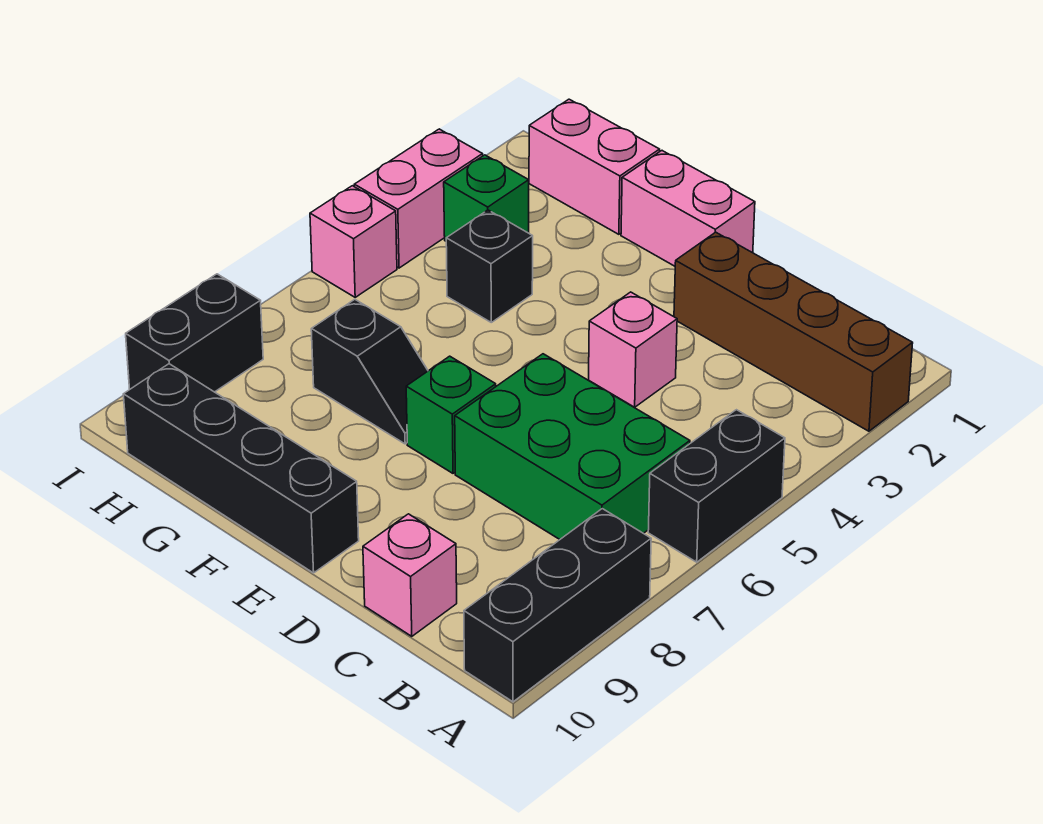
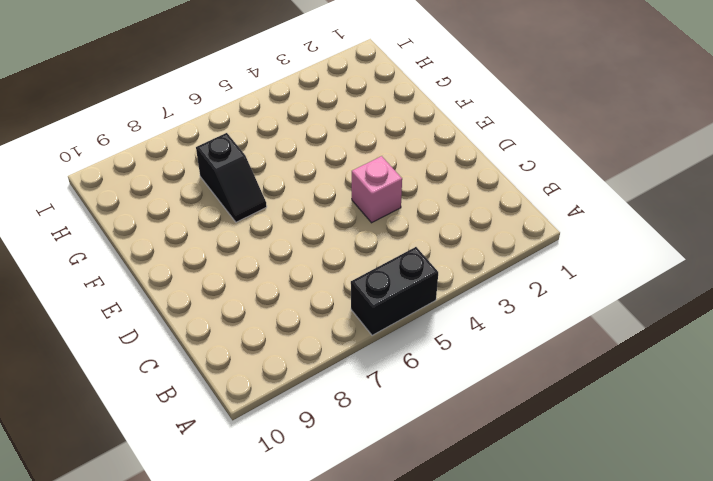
none -> brown 1x4 brick [674,232,913,431]
none -> black 1x3 brick [464,509,651,702]
none -> green 2x3 brick [455,354,690,539]

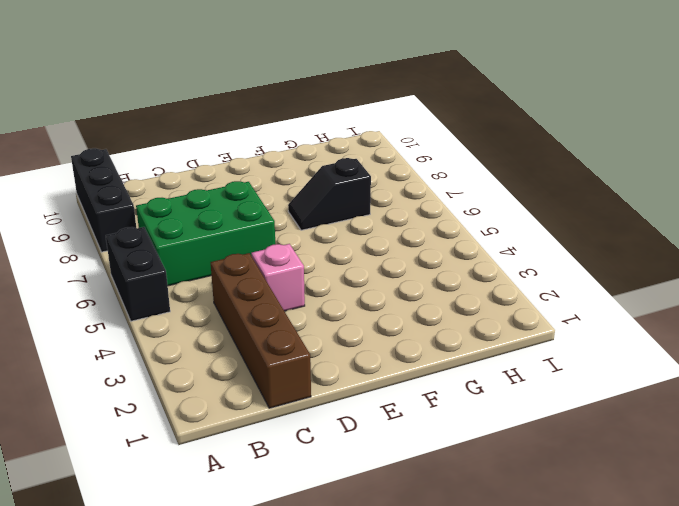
brown 1x4 brick [211,253,311,408] -> brown 1x4 brick turned to [674,232,913,431]
none -> pink 1x1 brick [363,514,457,636]
none -> pink 1x2 brick [621,151,755,266]
none -> green 1x1 brick [406,356,496,473]

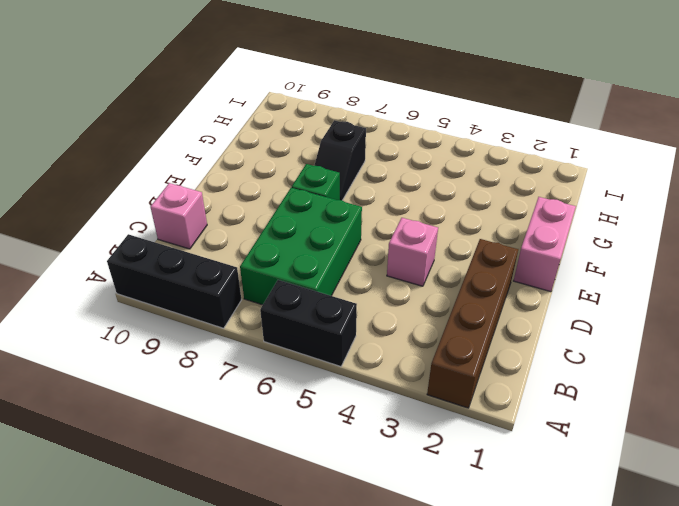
none -> black 1x4 brick [123,364,359,573]
none -> pink 1x2 brick [529,99,660,234]
none -> black 1x1 brick [446,210,533,322]

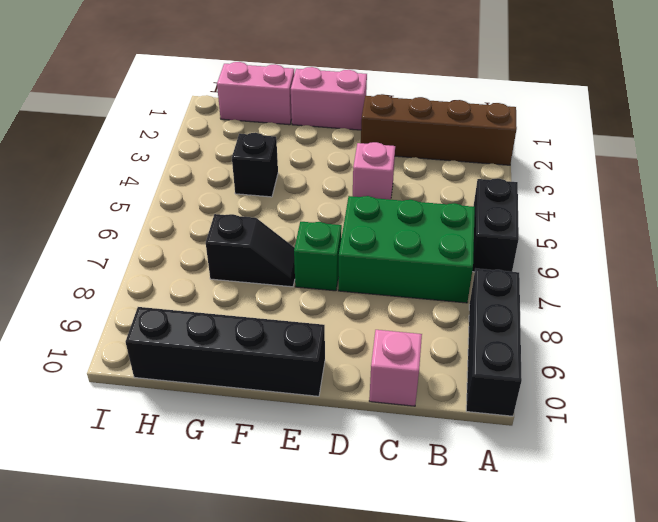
none -> green 1x1 brick [444,155,529,241]
none -> pink 1x2 brick [354,129,483,268]
none -> pink 1x1 brick [310,186,397,297]

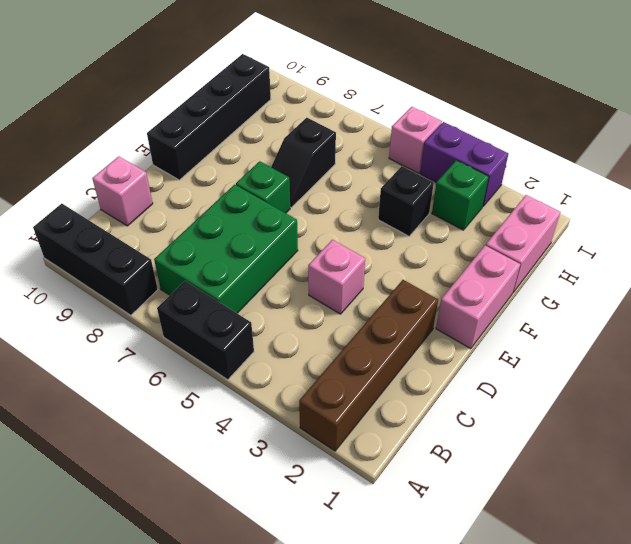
purple 1x2 brick [420,122,508,206] -> pink 1x2 brick [354,129,483,268]
none -> black 1x2 brick [126,274,263,392]

